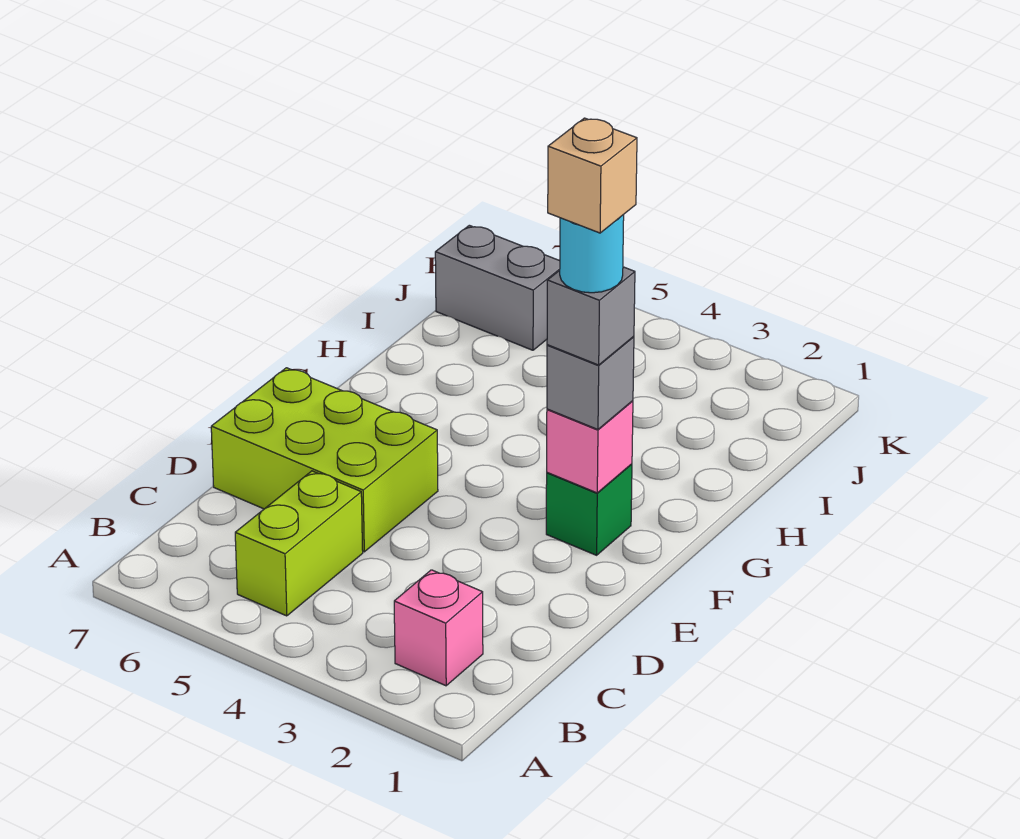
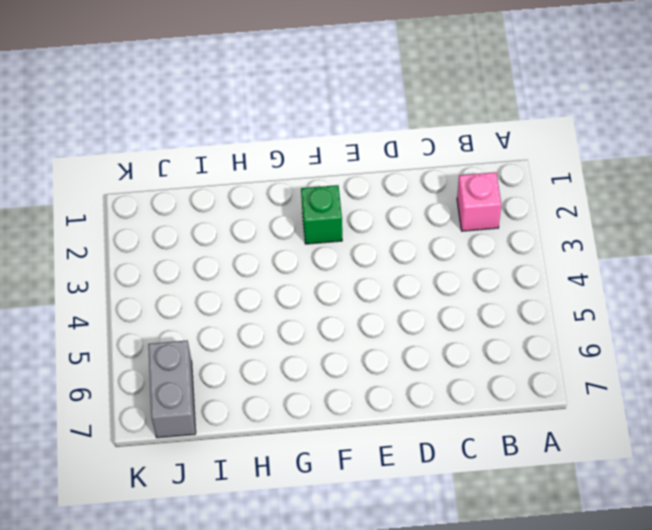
none -> lime 1x2 brick [235,471,363,616]
none -> lime 2x3 brick [211,368,438,552]

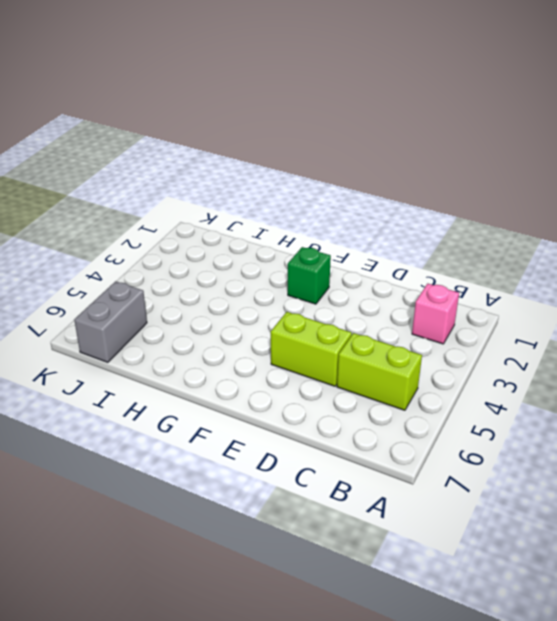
lime 1x2 brick [271,312,352,386] -> lime 2x3 brick [211,368,438,552]
none -> pink 1x1 brick [547,401,633,493]
none -> grey 1x1 brick [547,337,634,430]

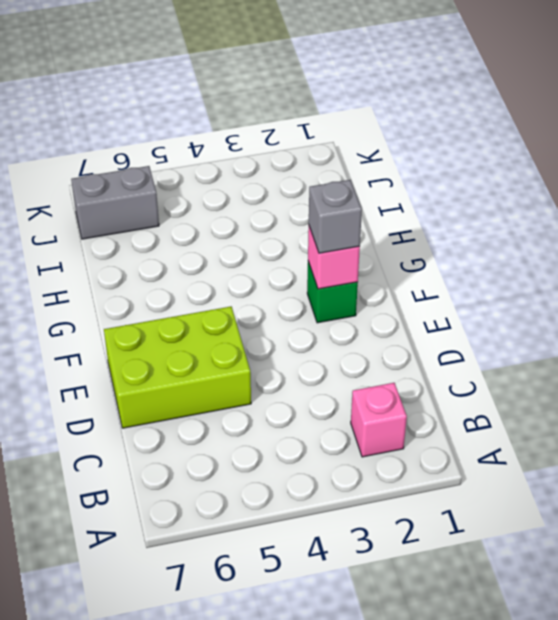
none -> lime 1x2 brick [235,471,363,616]
none -> grey 1x1 brick [547,267,635,365]

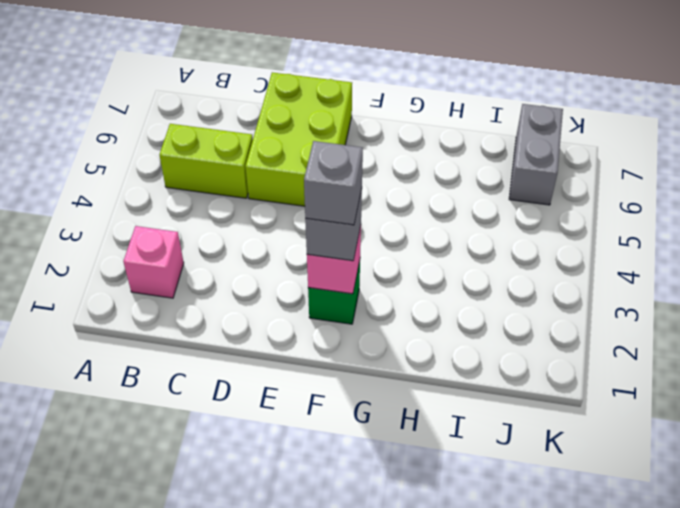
none -> cyan 1x1 round brick [560,215,624,293]
none -> tan 1x1 brick [548,118,637,233]

